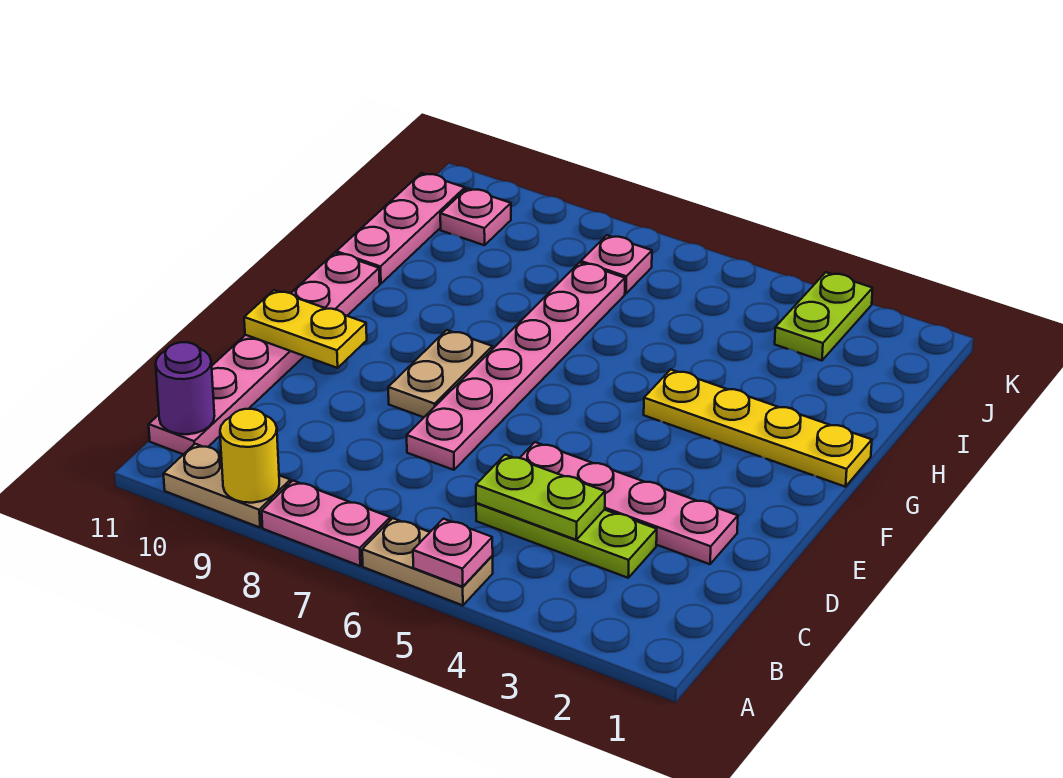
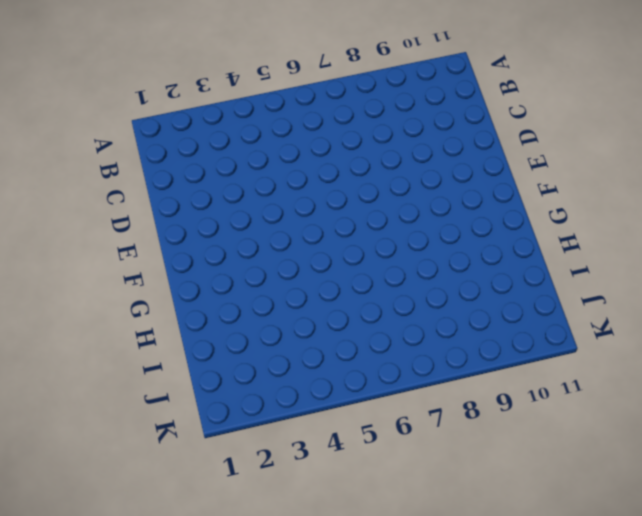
none -> tan 1x2 plate [362,518,493,605]
none -> pink 1x2 plate [262,481,390,566]
none -> tan 1x2 plate [163,444,290,528]

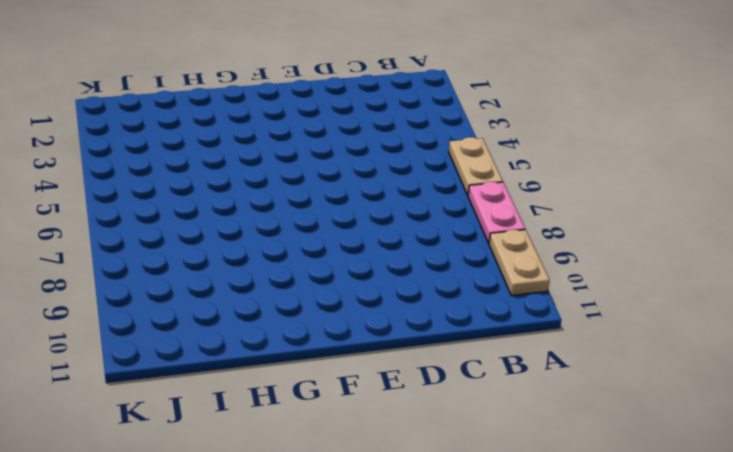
none -> pink 1x6 plate [149,253,380,454]
none -> lime 1x3 plate [476,503,657,578]
none -> pink 1x4 plate [520,442,738,564]

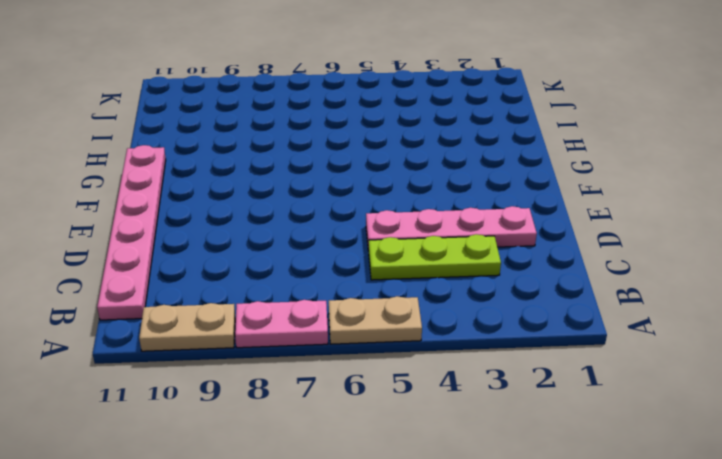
none -> pink 1x6 plate [407,262,625,470]
none -> tan 1x2 plate [388,330,492,417]
none -> yellow 1x4 plate [644,369,872,487]

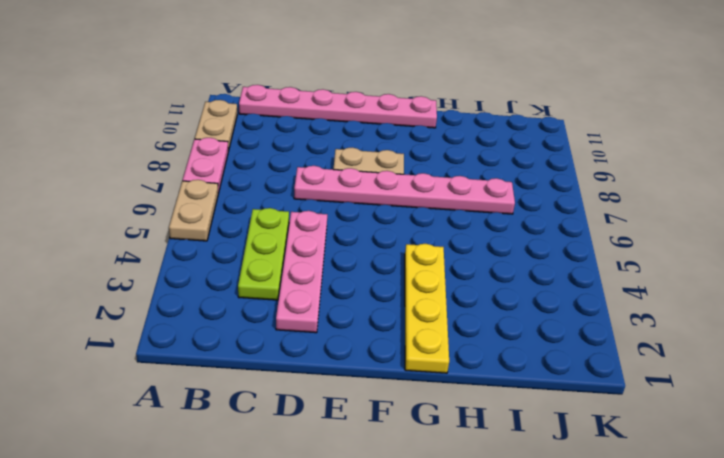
none -> pink 1x3 plate [336,173,465,284]
none -> lime 1x2 plate [775,272,873,361]
none -> pink 1x1 plate [581,235,652,294]

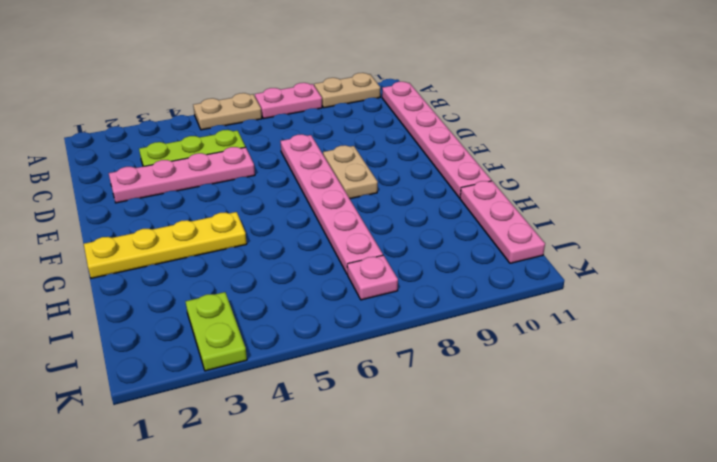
none -> pink 1x1 plate [440,188,511,245]
none -> pink 1x1 plate [413,519,493,587]
none -> yellow 1x1 round brick [220,409,279,503]

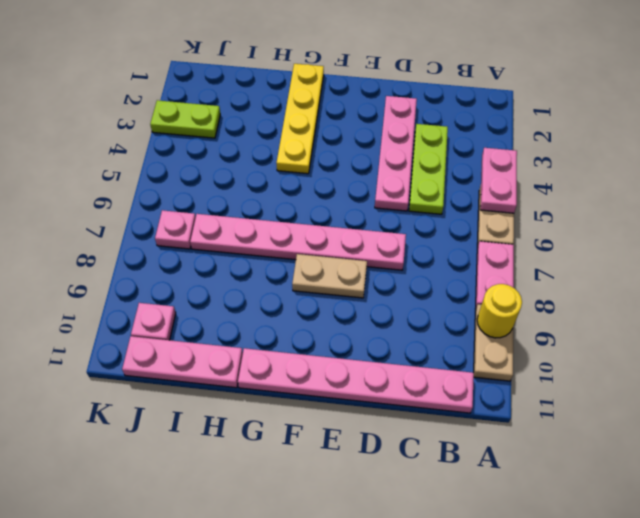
pink 1x2 plate [480,148,517,213] -> pink 1x1 plate [413,519,493,587]
none -> purple 1x1 round brick [156,342,214,434]
none -> lime 1x2 plate [476,455,605,540]
none -> yellow 1x2 plate [244,290,367,368]

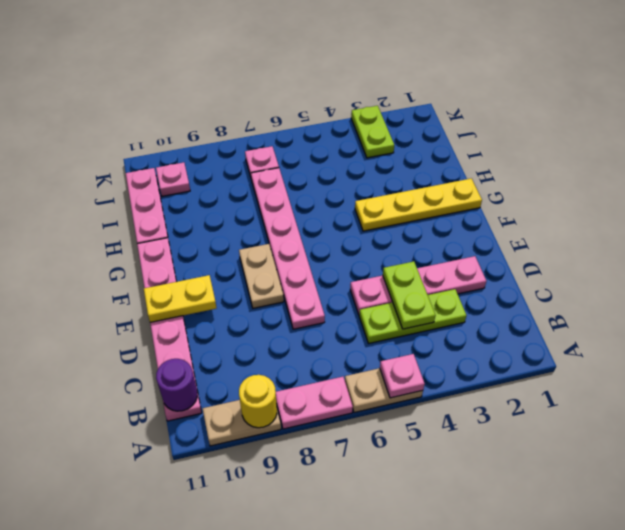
lime 1x2 plate [383,261,436,329] -> lime 1x2 plate turned to [476,455,605,540]

